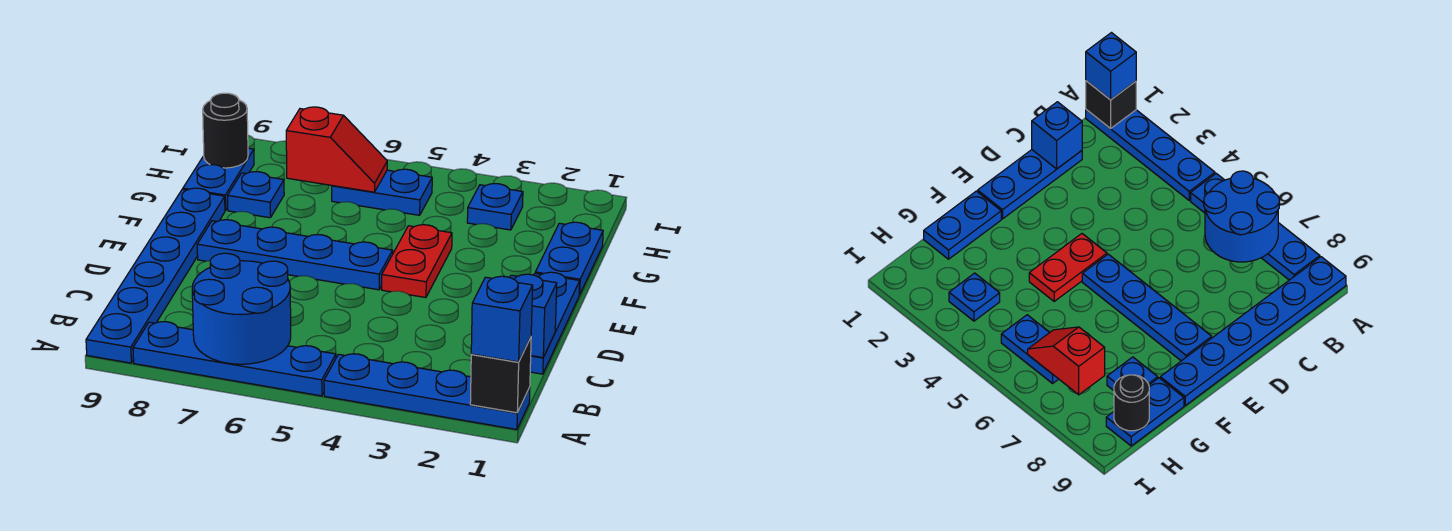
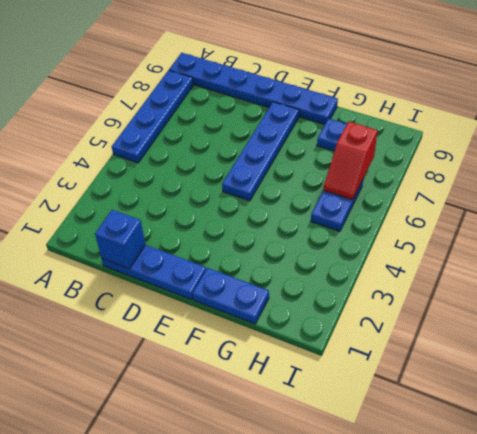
none -> blue 1x4 plate [324,354,530,430]
none -> red 1x2 plate [382,225,452,297]
none -> blue 1x2 plate [183,148,254,210]

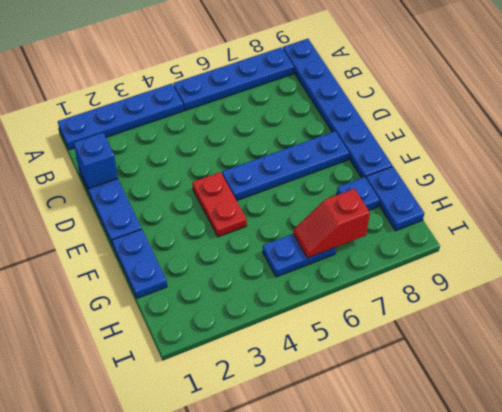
none -> blue 1x1 plate [467,183,523,230]
none -> black 1x1 brick [470,338,531,413]
none -> blue 2x2 round brick [192,253,291,364]

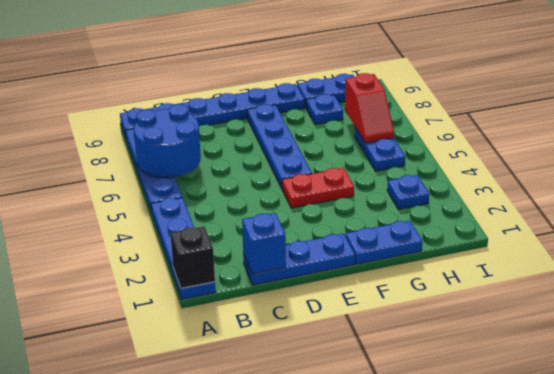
none -> black 1x1 round brick [203,93,248,168]
none -> blue 1x1 brick [471,276,533,362]

